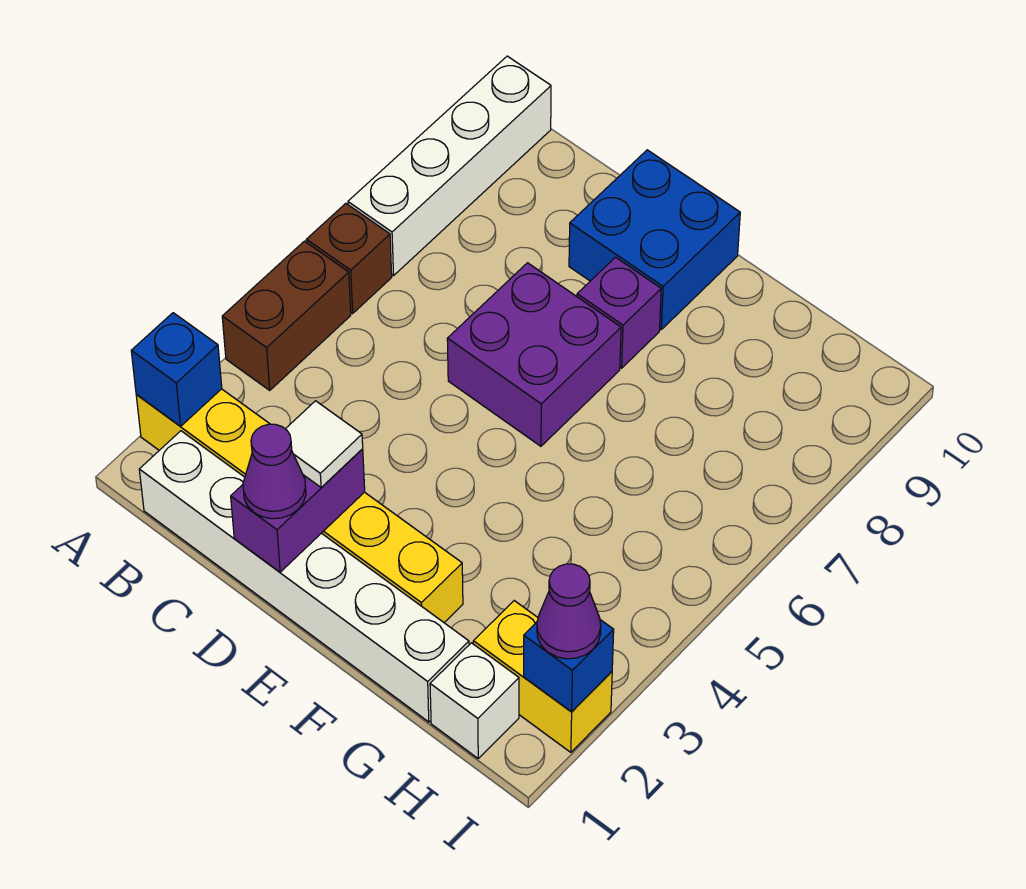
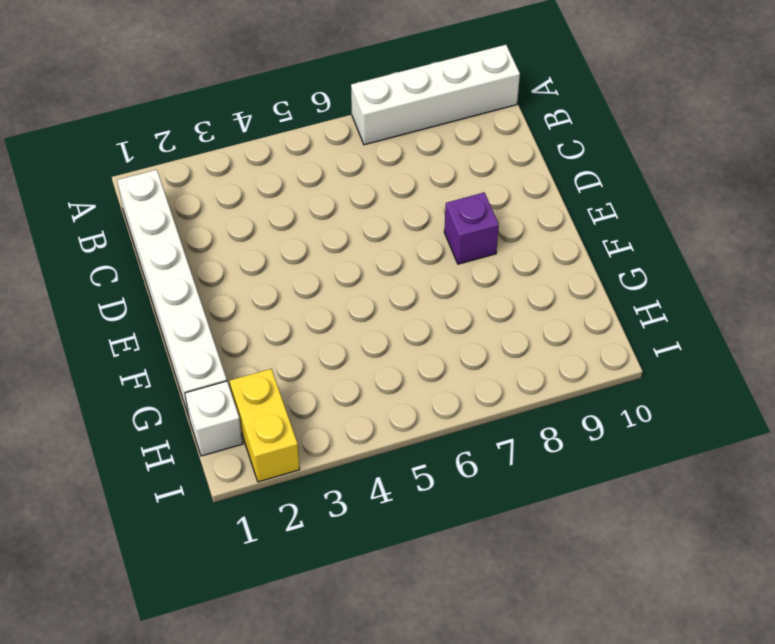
none -> yellow 1x6 brick [136,389,463,622]
none -> brown 1x2 brick [222,241,351,390]
none -> brown 1x1 brick [306,204,392,313]

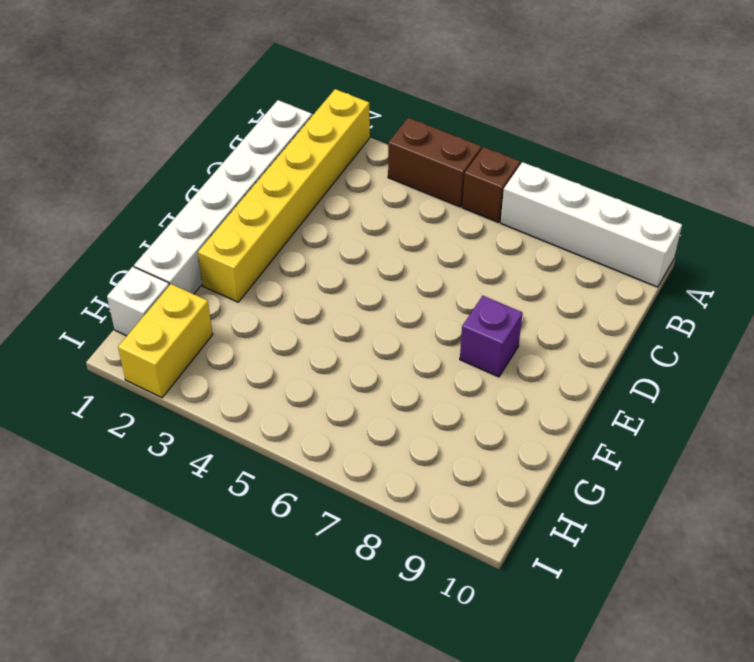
none -> purple 2x2 brick [447,263,621,446]
none -> blue 2x2 brick [569,150,740,329]
none -> blue 1x1 brick [131,313,222,426]

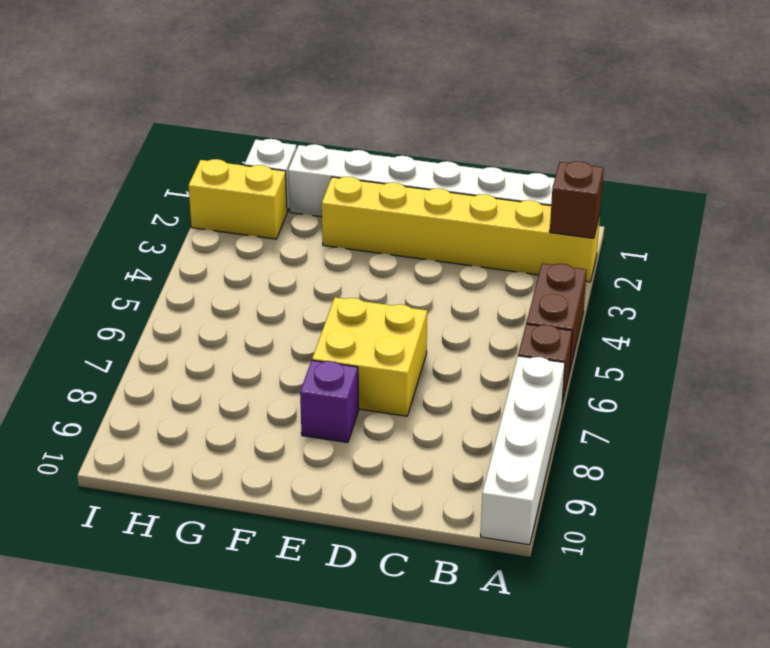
brown 1x1 brick [550,161,604,238] -> blue 1x1 brick [131,313,222,426]
yellow 2x2 brick [312,297,427,416] -> purple 2x2 brick [447,263,621,446]
none -> blue 2x2 brick [569,150,740,329]
none -> purple 1x2 brick [231,449,365,572]
none -> blue 1x1 brick [524,620,614,712]

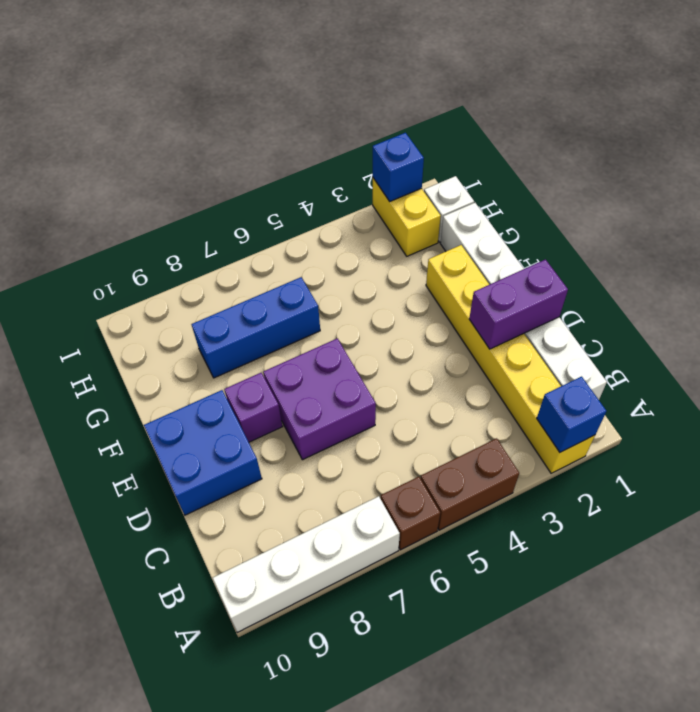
blue 1x3 brick [191,277,320,378] -> none
none -> purple 1x1 cone [243,424,306,519]
none -> white 1x1 tile [286,401,363,487]
none -> purple 1x1 cone [537,564,601,659]

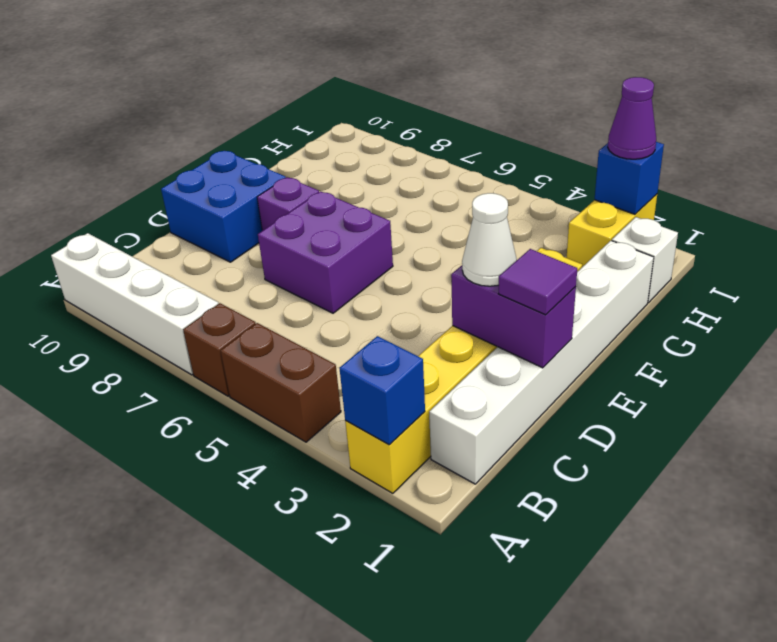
purple 1x1 tile [498,249,577,315] -> purple 1x1 cone [243,424,306,519]
white 1x1 cone [462,193,517,286] -> white 1x1 tile [286,401,363,487]

